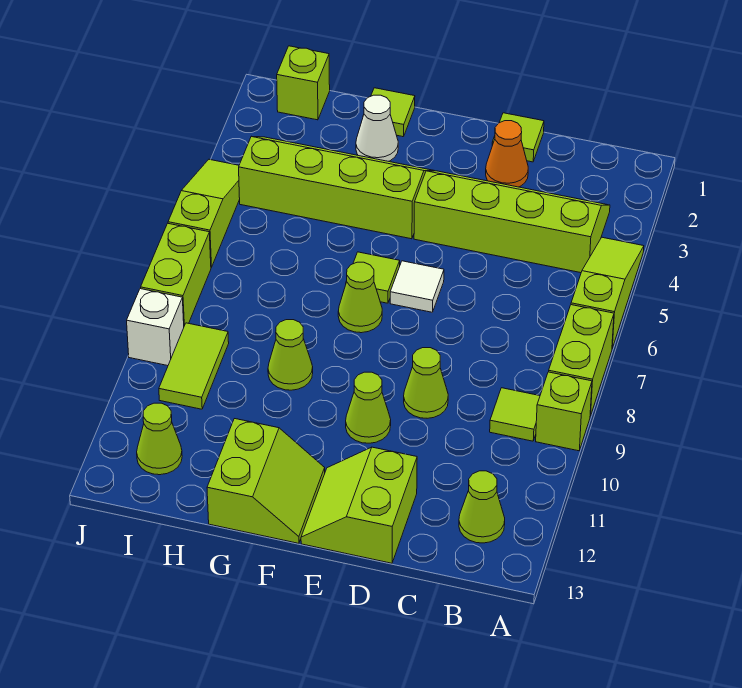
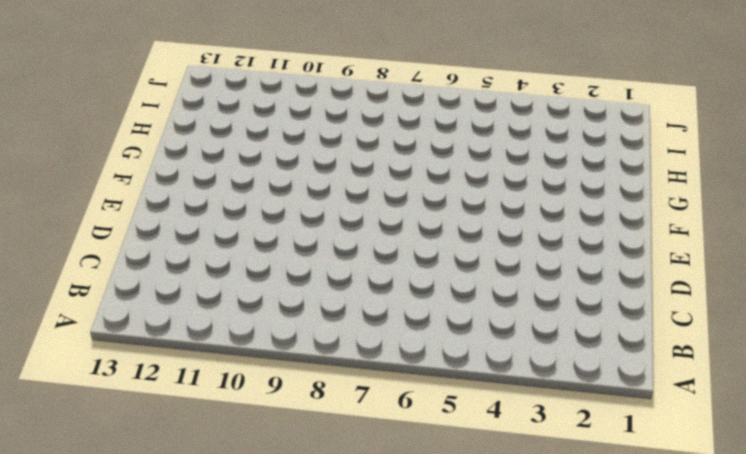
none -> lime 1x3 slope [571,237,644,348]
none -> lime 1x2 brick [549,305,614,416]
none -> lime 1x1 brick [536,372,592,451]

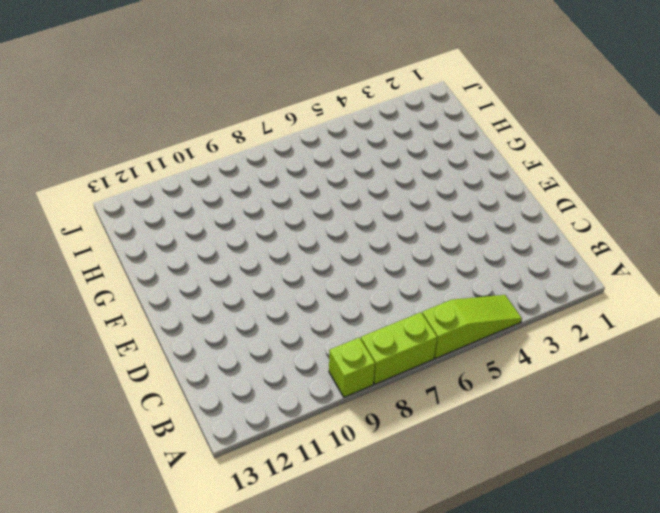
none -> lime 2x4 slope [414,171,610,273]
none -> lime 1x1 tile [490,388,540,441]
none -> lime 1x1 cone [459,471,505,543]

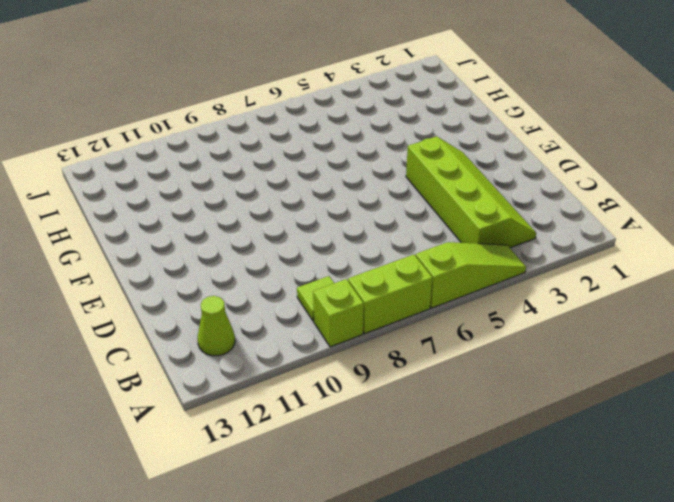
none -> lime 1x1 tile [492,113,544,162]
none -> orange 1x1 cone [486,121,528,187]
none -> lime 1x1 cone [404,348,448,418]

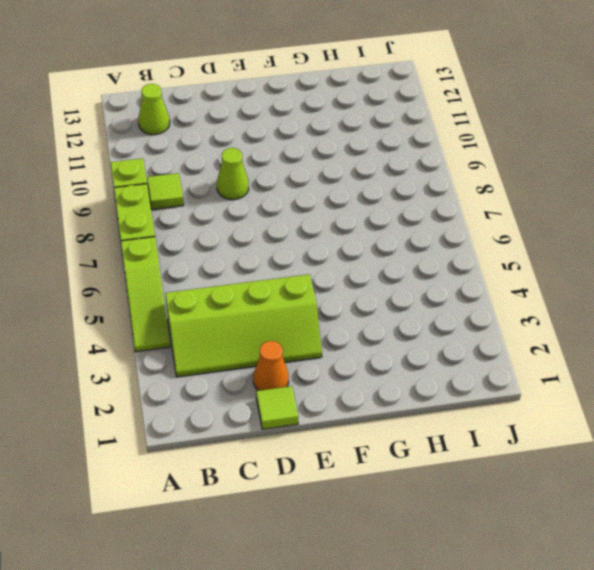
none -> lime 2x2 slope [301,447,417,563]
none -> white 1x1 tile [390,261,444,312]
none -> lime 1x1 cone [346,372,391,443]

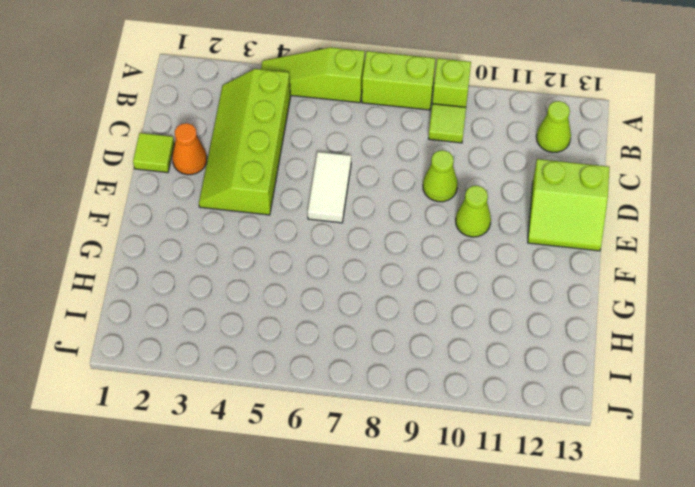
white 1x2 tile [308,152,351,223] -> white 1x1 tile [390,261,444,312]
none -> lime 2x4 slope [239,136,434,239]
none -> lime 1x1 tile [346,252,400,303]
none -> lime 1x1 cone [338,262,382,333]

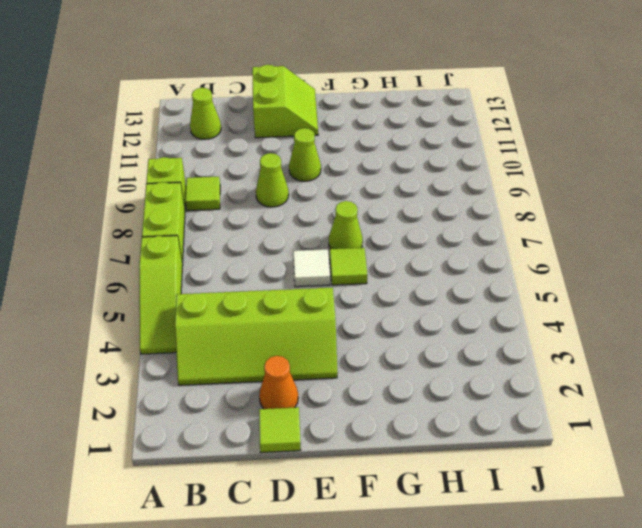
none -> lime 2x4 slope [239,136,434,239]
none -> lime 2x2 slope [207,419,325,543]
none -> lime 1x1 tile [371,88,415,137]

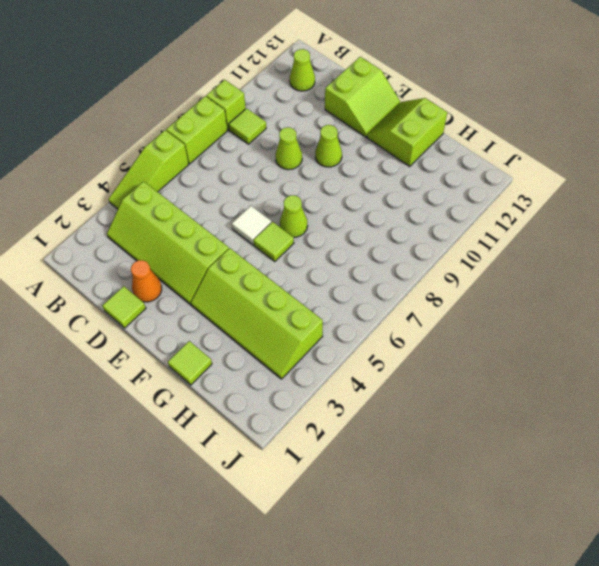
none -> white 1x1 cone [356,95,398,161]
none -> lime 1x1 cone [268,320,313,390]
none -> lime 1x1 brick [277,46,330,120]

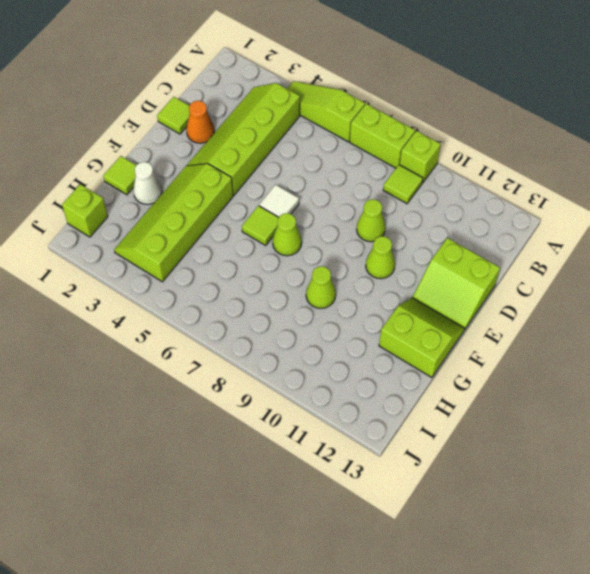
none -> lime 1x1 cone [459,471,505,543]
none -> lime 1x2 tile [159,323,229,409]
none -> lime 1x1 cone [137,403,182,475]

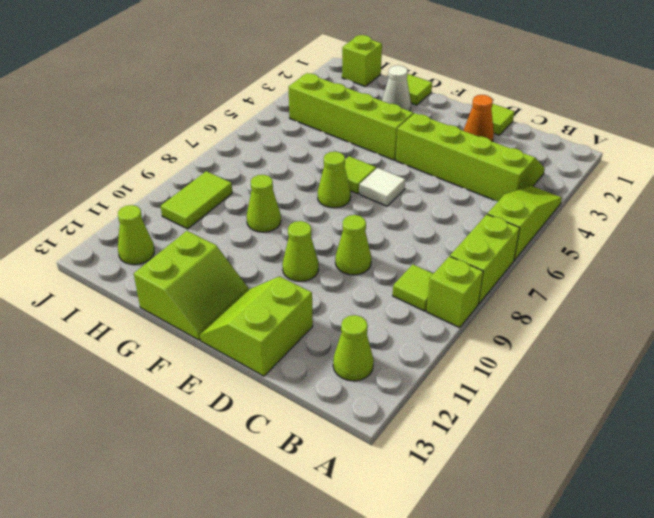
none -> lime 1x3 slope [168,159,240,267]
none -> lime 1x2 brick [141,224,211,326]
none -> white 1x1 brick [127,289,184,366]

